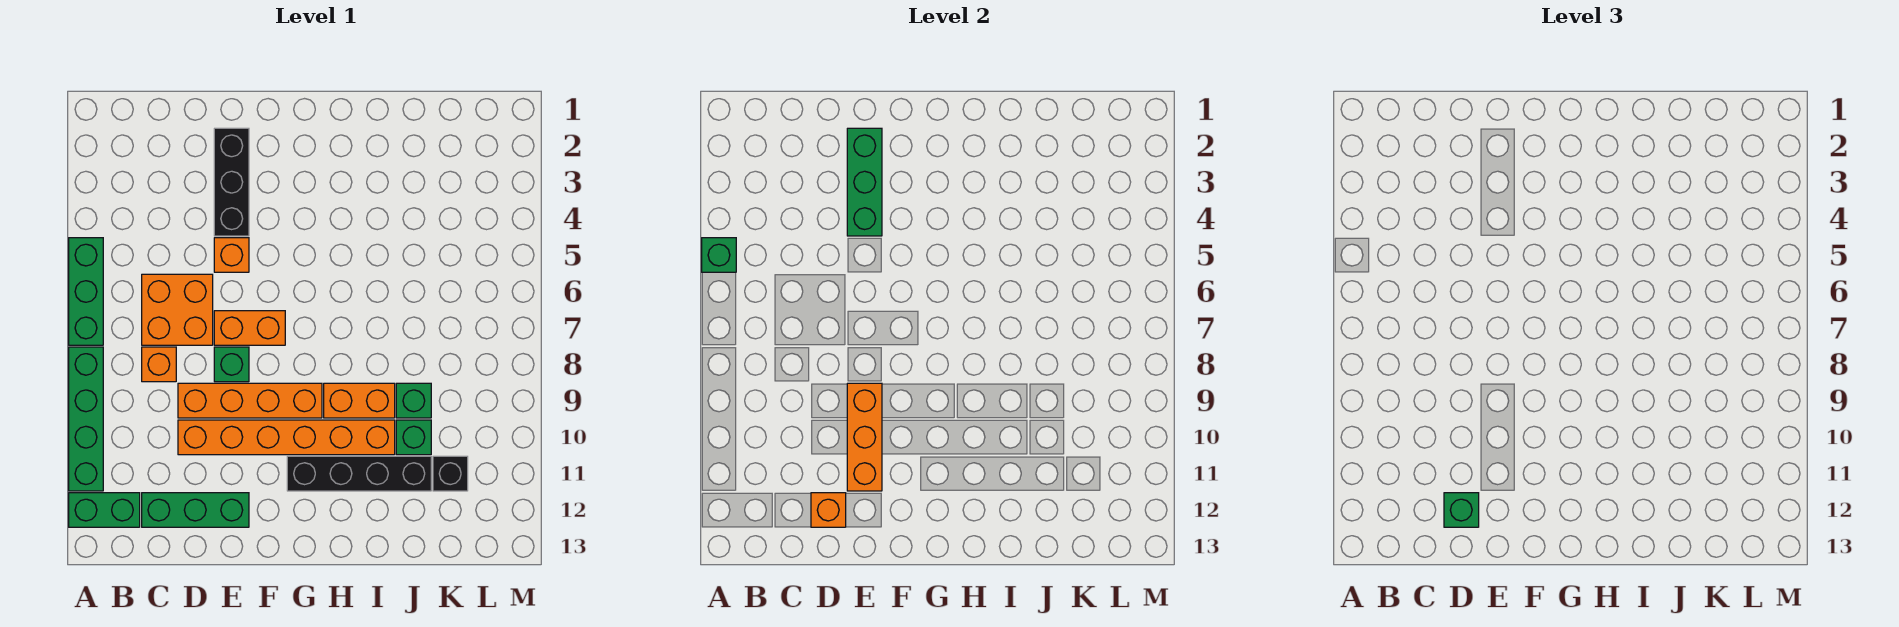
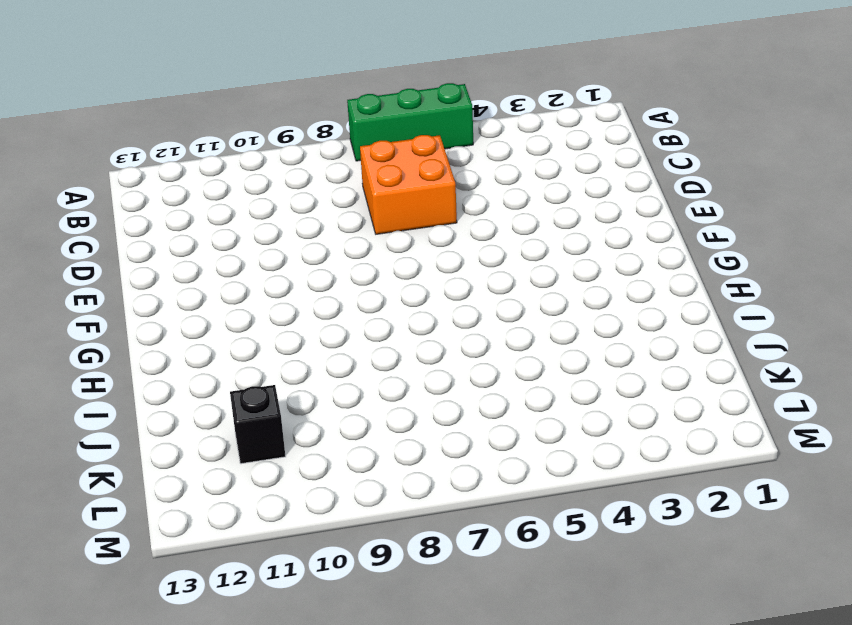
none -> green 1x4 brick [69,347,103,491]
none -> green 1x2 brick [69,493,140,527]
none -> orange 1x1 brick [142,347,176,382]

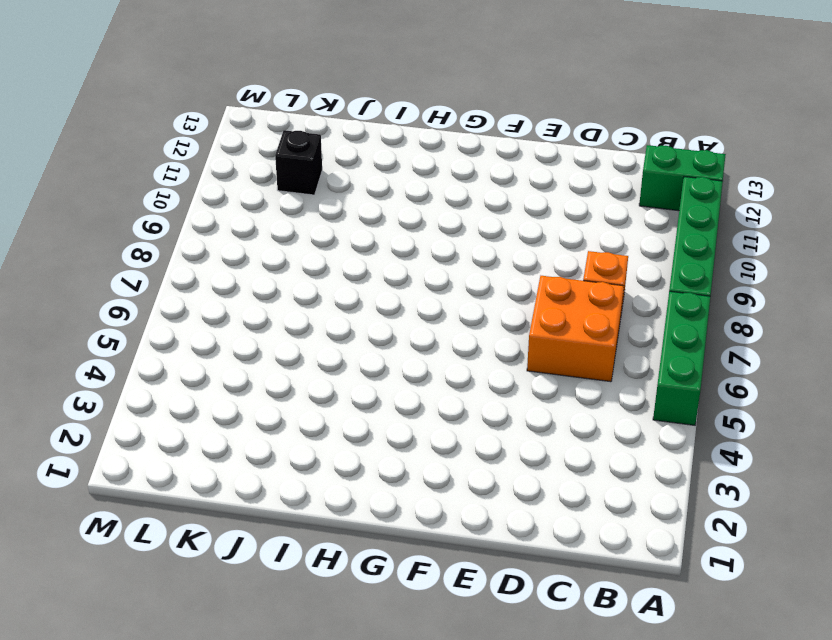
none -> green 1x3 brick [142,493,249,527]
none -> orange 1x4 brick [178,383,322,418]
none -> orange 1x6 brick [178,420,395,455]

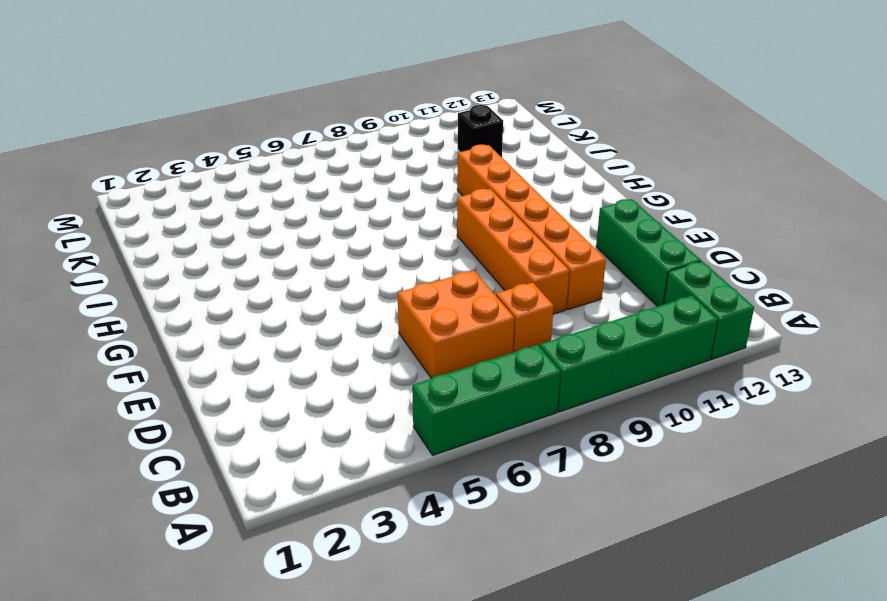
none -> black 1x3 brick [214,128,249,236]
none -> orange 1x1 brick [214,238,249,272]
none -> orange 1x2 brick [214,311,285,345]

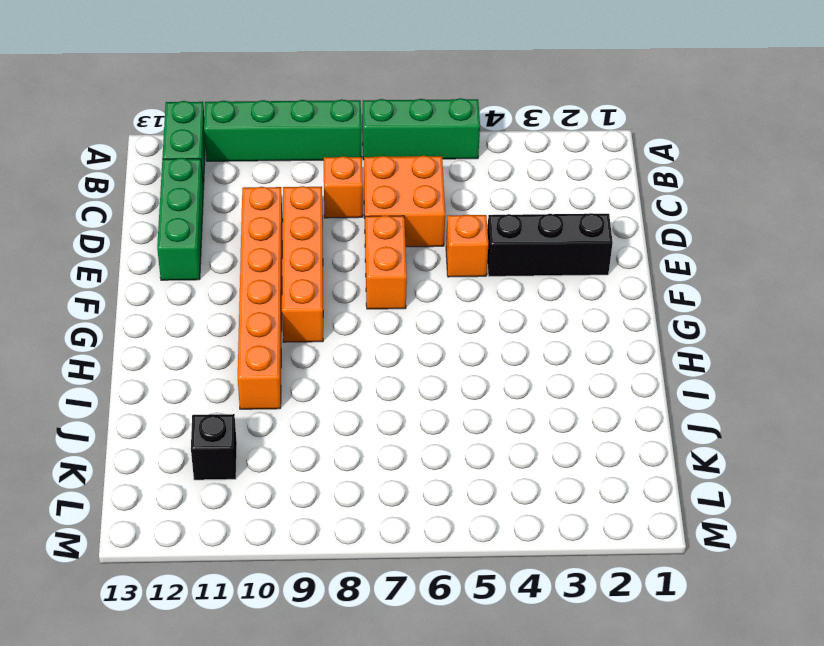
none -> green 1x1 brick [214,347,249,382]
none -> black 1x4 brick [287,456,431,491]
none -> orange 1x2 brick [324,383,395,418]

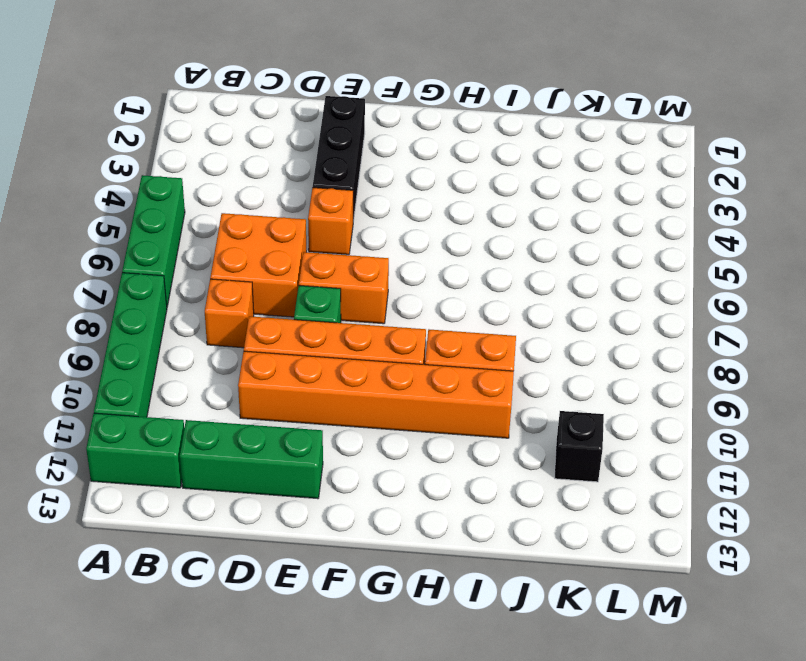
none -> black 1x4 brick [287,456,431,491]
none -> green 1x1 brick [396,383,431,418]
none -> green 1x1 brick [396,420,431,455]

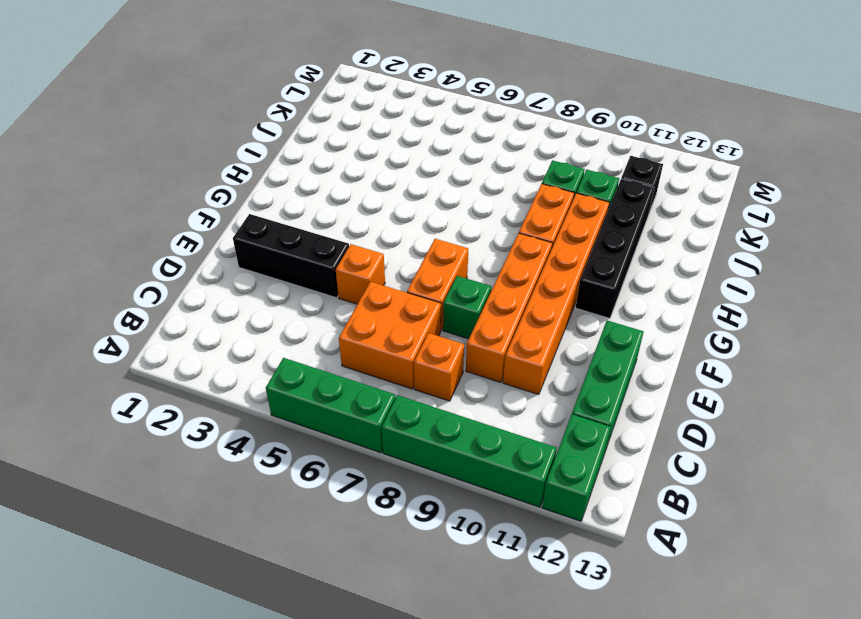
none -> green 1x1 brick [702,238,736,272]
none -> orange 1x1 brick [811,493,846,527]
none -> green 1x3 brick [847,128,882,236]

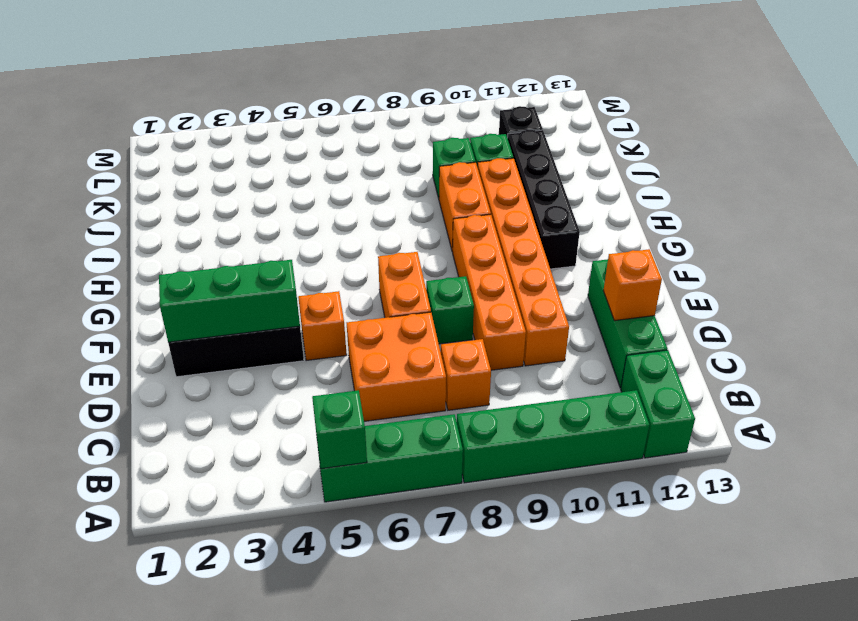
none -> orange 1x3 brick [847,383,882,491]
none -> green 1x1 brick [1444,493,1479,527]

